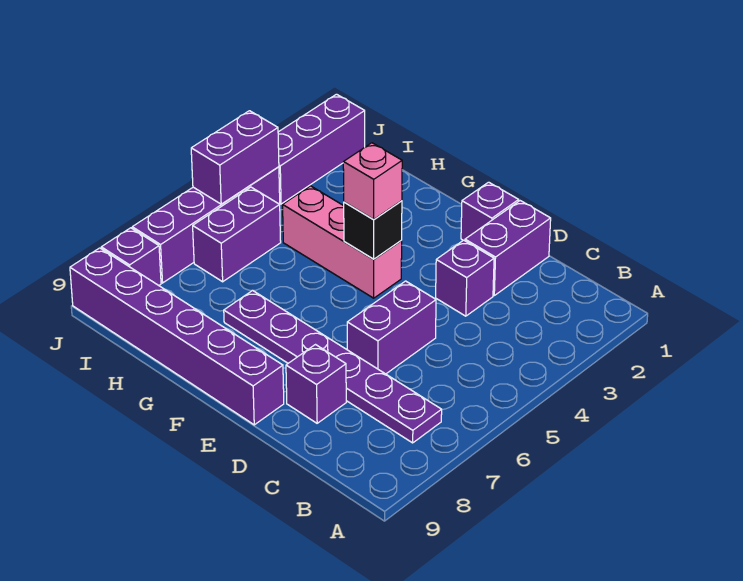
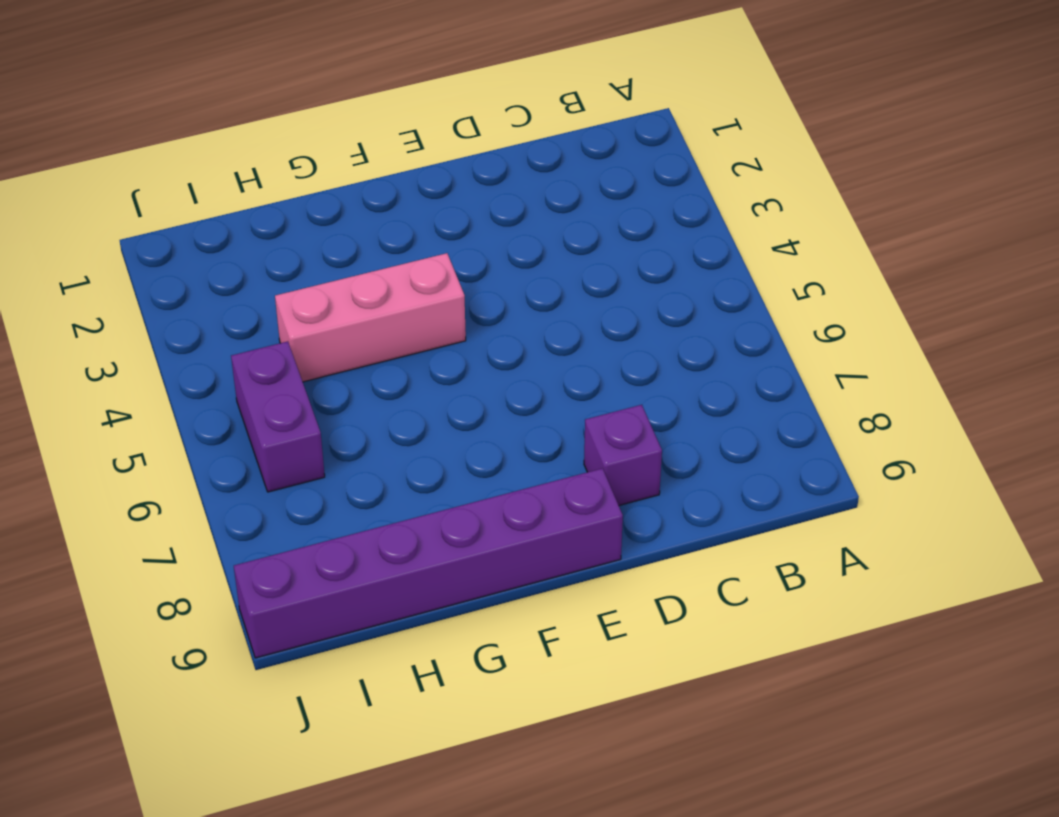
none -> purple 1x6 plate [224,290,442,443]
none -> purple 1x2 brick [465,201,551,295]
none -> purple 1x1 brick [436,240,494,316]

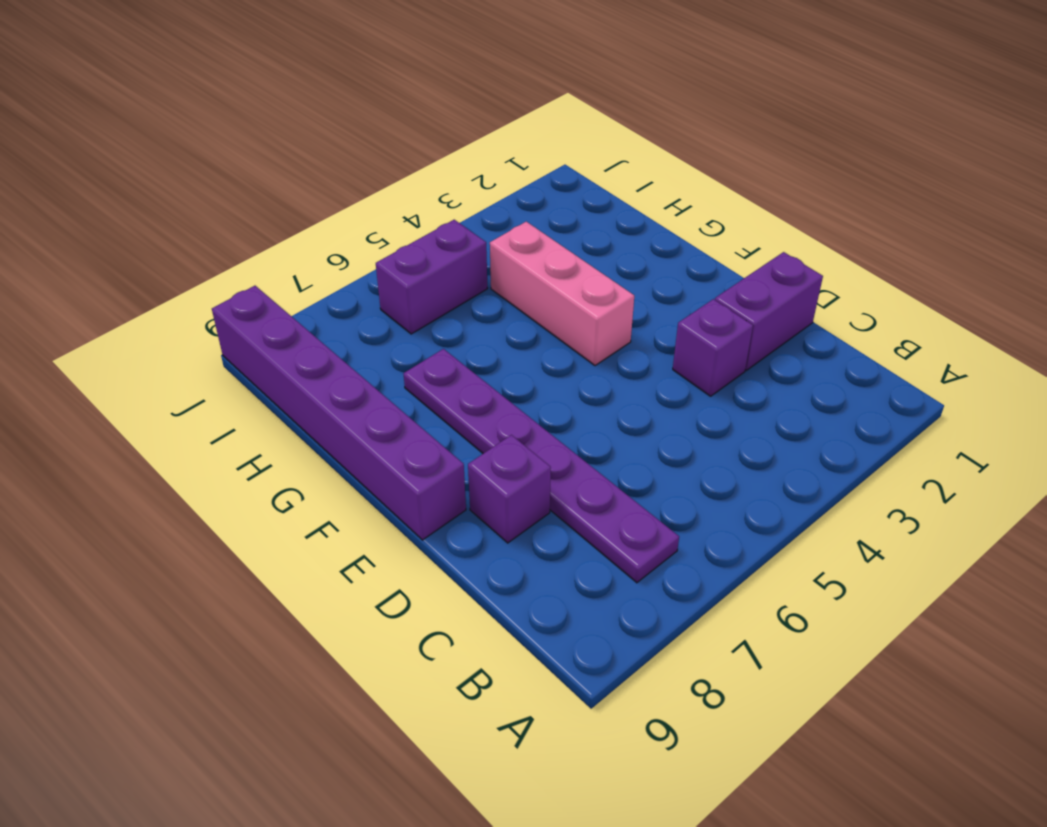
none -> purple 1x2 brick [347,281,436,374]
none -> purple 1x1 brick [461,182,519,241]
none -> purple 1x3 brick [278,94,365,204]

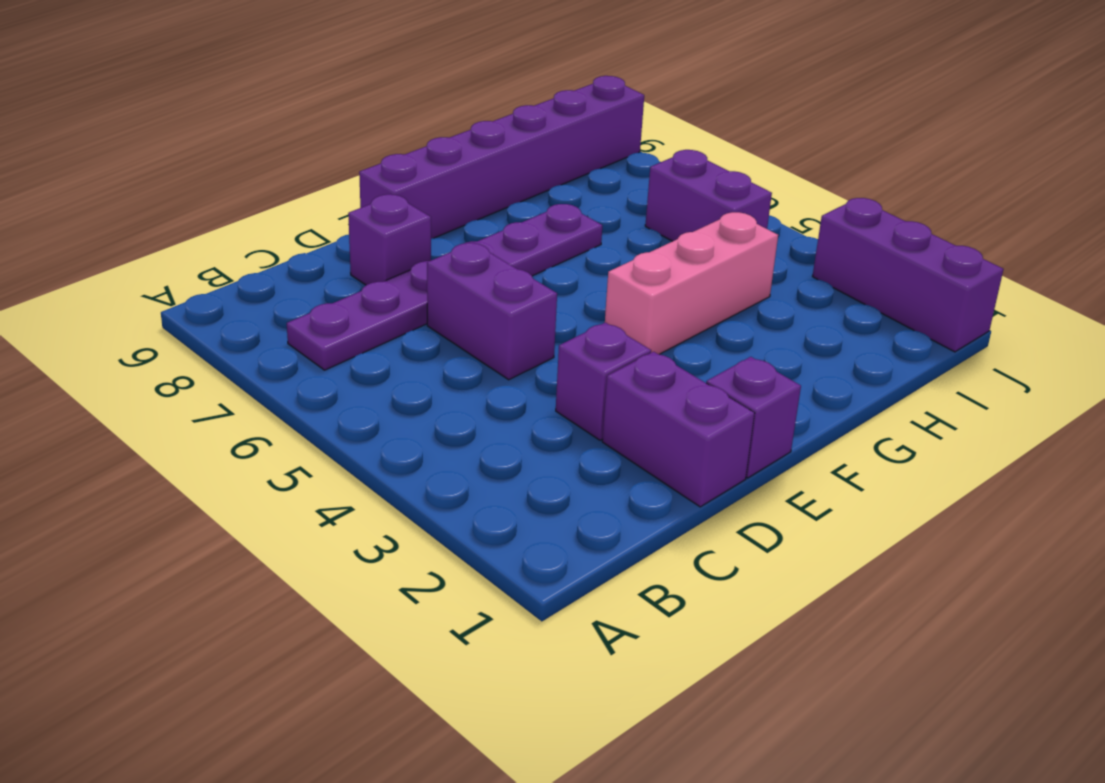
none -> purple 1x4 brick [132,167,280,283]
none -> purple 1x1 brick [101,228,161,285]
none -> black 1x1 brick [344,201,402,259]

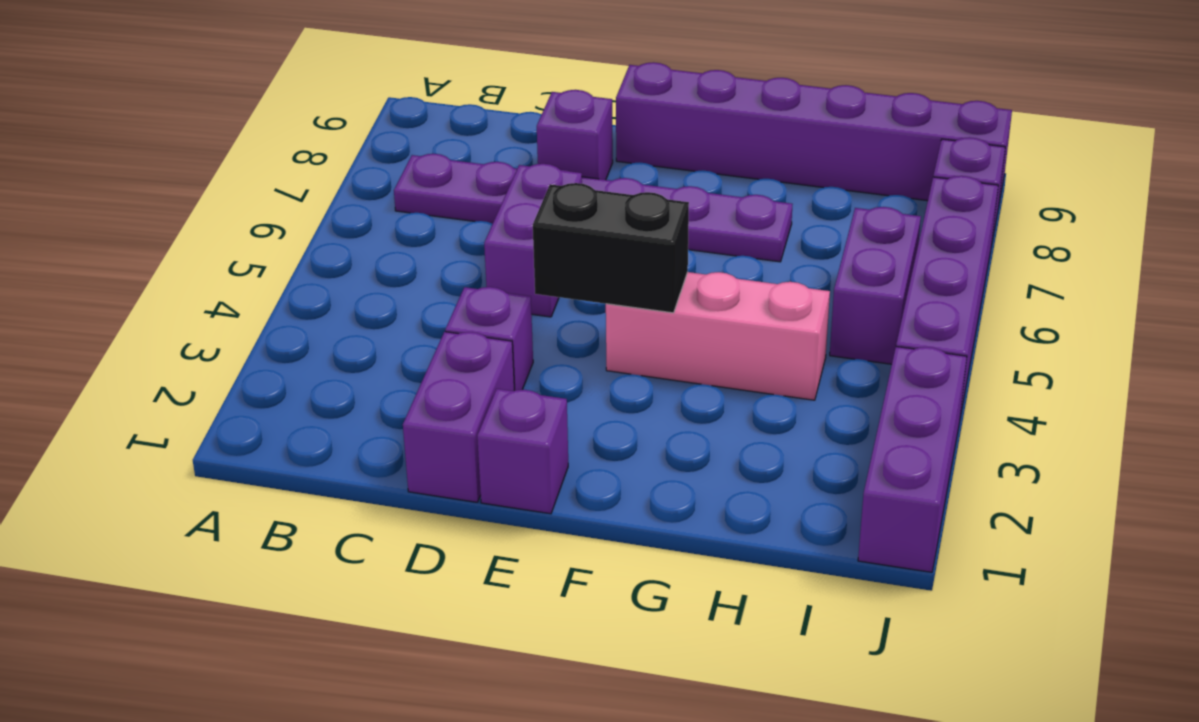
black 1x2 brick [533,183,689,313] -> black 1x1 brick [344,201,402,259]
none -> purple 1x2 brick [191,111,279,204]
none -> pink 1x1 brick [343,143,402,219]

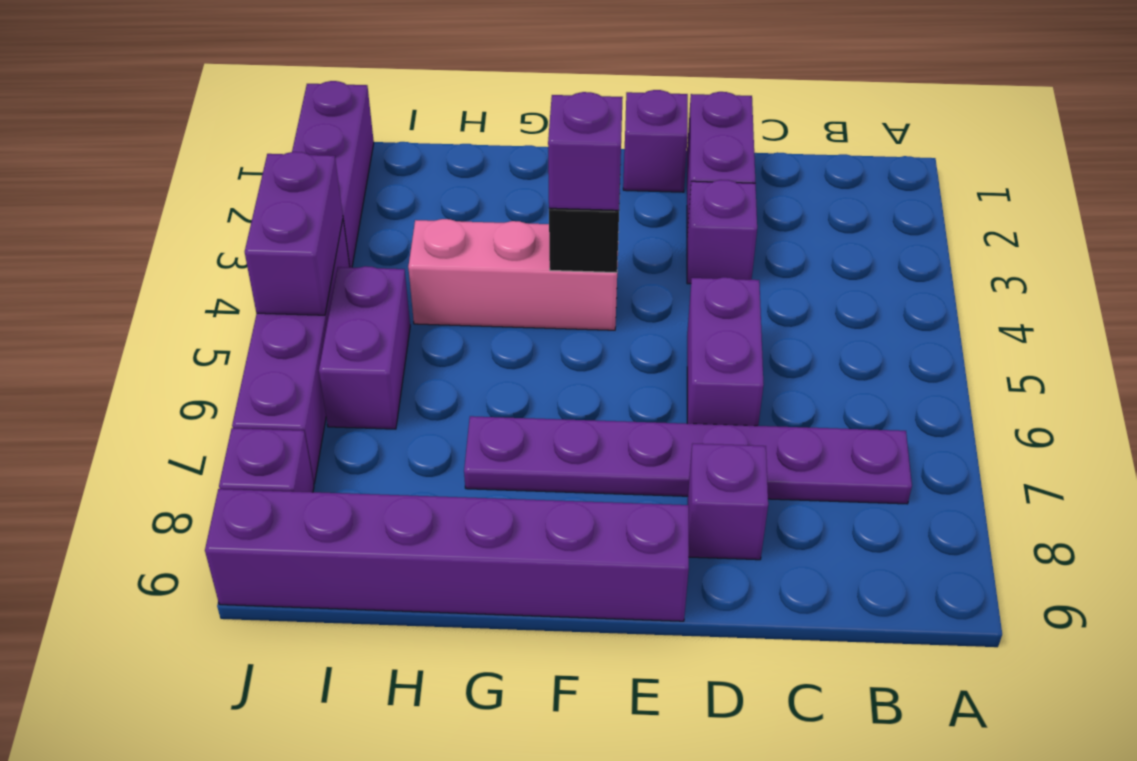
purple 1x1 brick [548,92,623,210] -> pink 1x1 brick [343,143,402,219]

